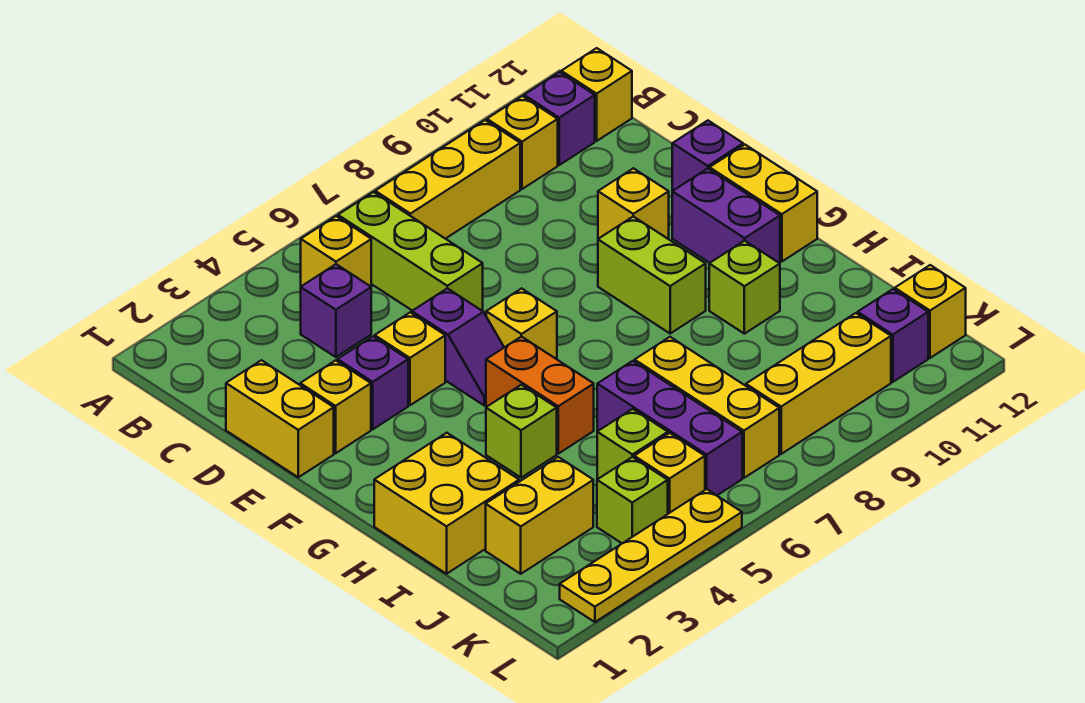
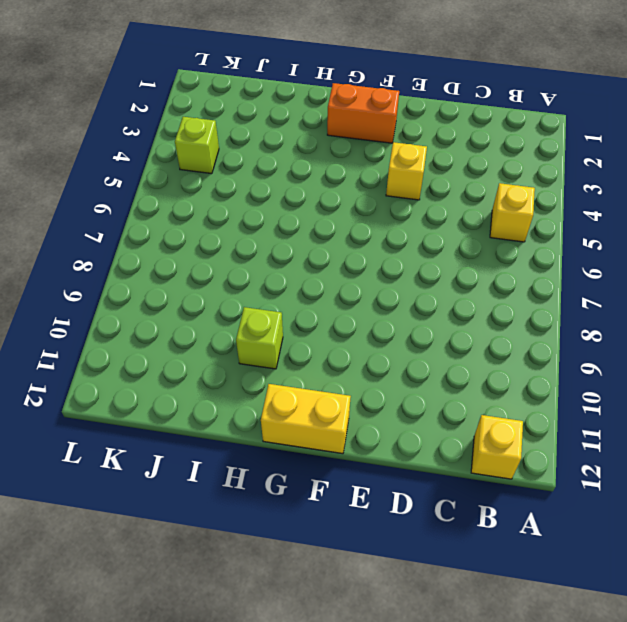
orange 1x2 brick [327,83,399,143] -> orange 1x2 brick moved to [486,336,594,454]
none -> lime 1x3 brick [338,192,483,311]
none -> yellow 1x3 brick [375,120,520,239]
none -> yellow 1x1 brick [487,96,558,189]
none -> purple 1x1 brick [524,72,595,165]

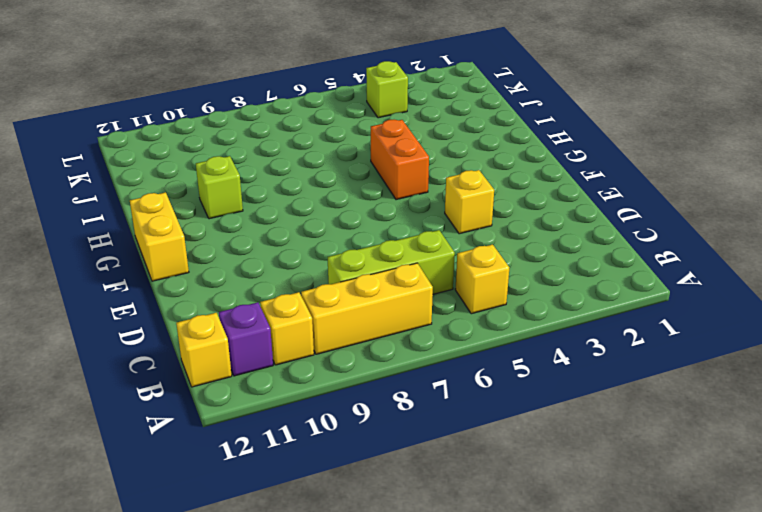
lime 1x3 brick [328,230,455,294] -> lime 1x3 brick turned to [338,192,483,311]
none -> purple 1x1 brick [301,264,371,357]
none -> yellow 1x2 brick [226,360,334,477]
none -> yellow 1x1 brick [300,360,371,453]
none -> purple 1x1 brick [337,337,408,429]

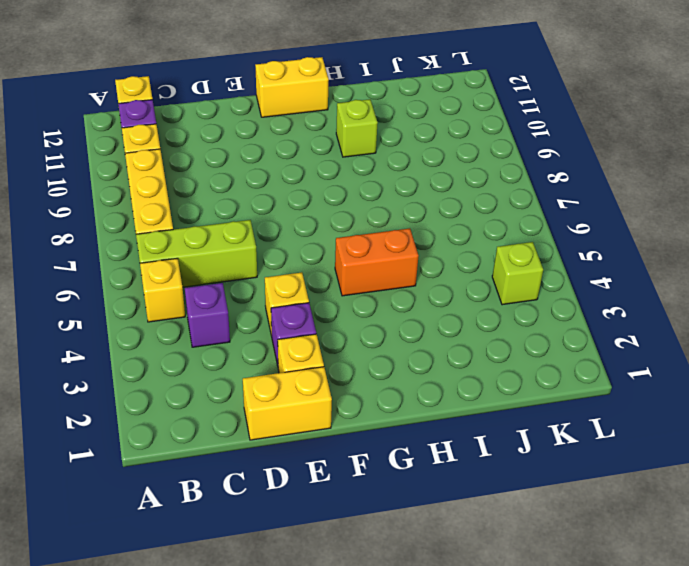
none -> purple 1x2 slope [412,288,504,405]
none -> yellow 1x1 brick [598,168,669,239]
none -> purple 1x1 brick [672,121,743,191]
none -> yellow 1x1 brick [486,288,557,359]

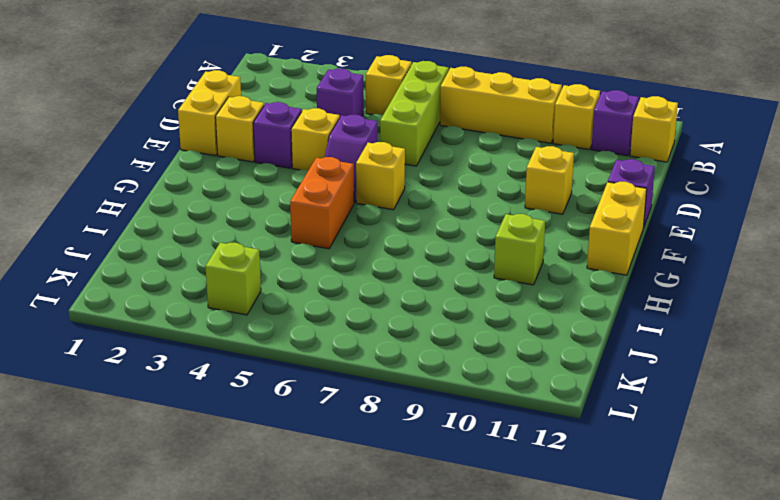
none -> lime 1x2 brick [598,216,706,333]
none -> purple 1x2 brick [672,169,780,263]
none -> yellow 2x2 brick [374,433,519,574]
none -> lime 1x1 brick [486,385,557,478]

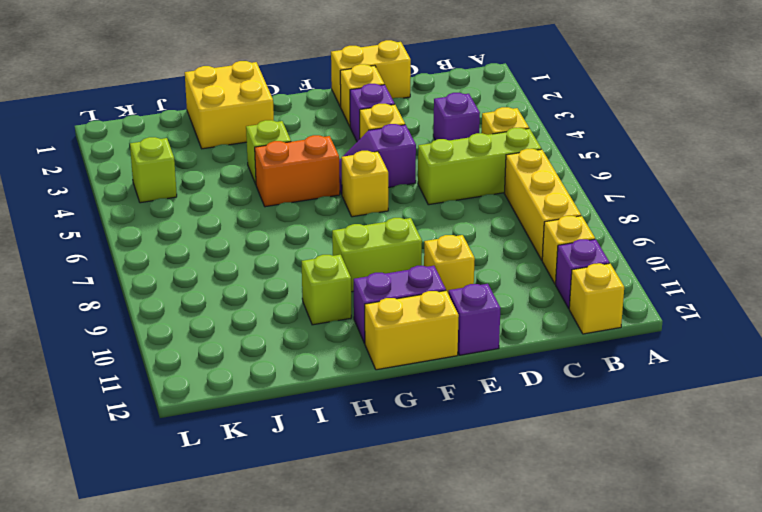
none -> purple 1x3 brick [597,361,742,495]
none -> yellow 1x3 brick [635,337,779,478]
none -> yellow 1x2 brick [486,457,593,574]
none -> lime 1x1 brick [597,409,668,479]

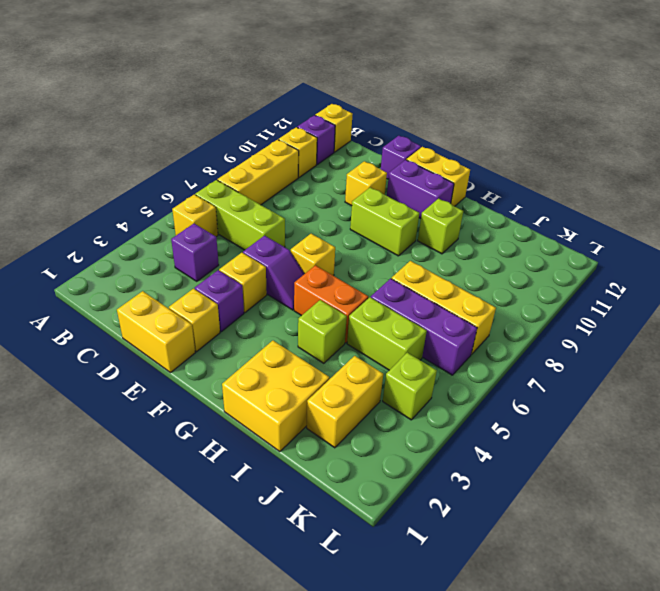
lime 1x2 brick [347,297,427,370] -> lime 1x1 brick [597,409,668,479]
none -> yellow 1x1 brick [634,433,705,514]
none -> yellow 1x3 brick [746,313,891,454]
none -> purple 1x1 brick [858,289,928,382]
none -> yellow 1x1 brick [895,265,966,358]

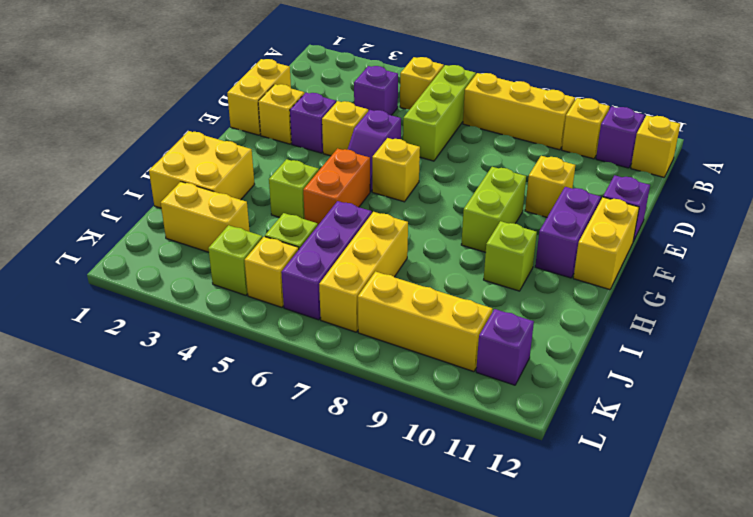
none -> yellow 1x1 brick [895,265,966,358]
none -> yellow 1x4 plate [560,489,742,622]

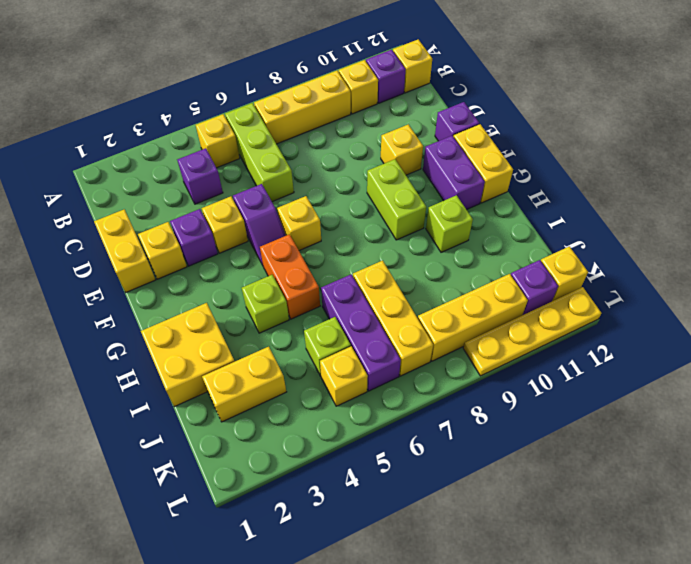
yellow 1x4 plate [463,287,601,376] -> yellow 1x4 plate moved to [560,489,742,622]
none -> lime 1x1 brick [597,457,668,543]

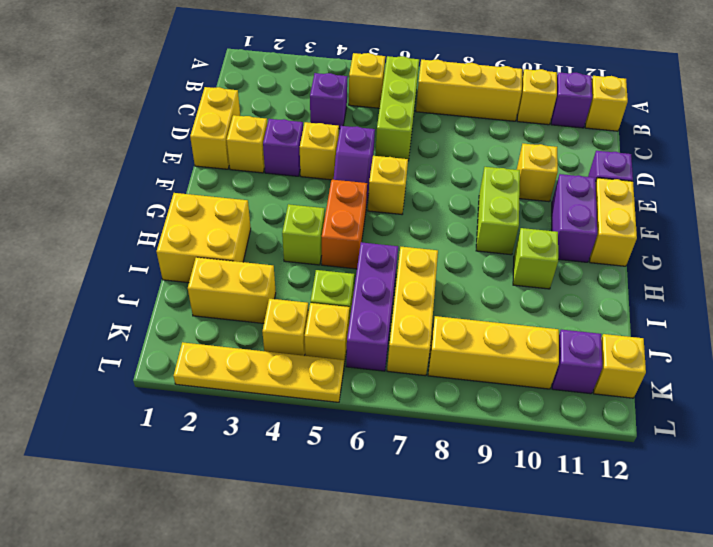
yellow 1x1 brick [262,299,309,356] -> lime 1x1 brick [597,457,668,543]

